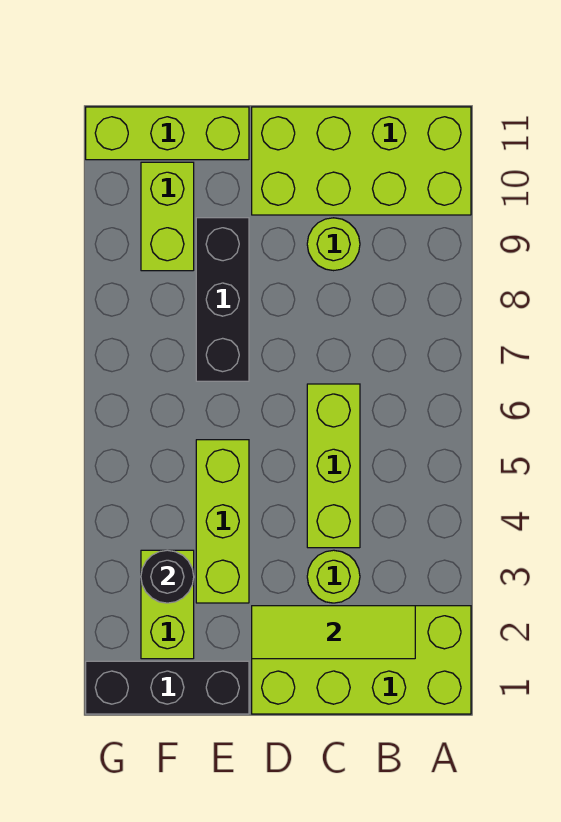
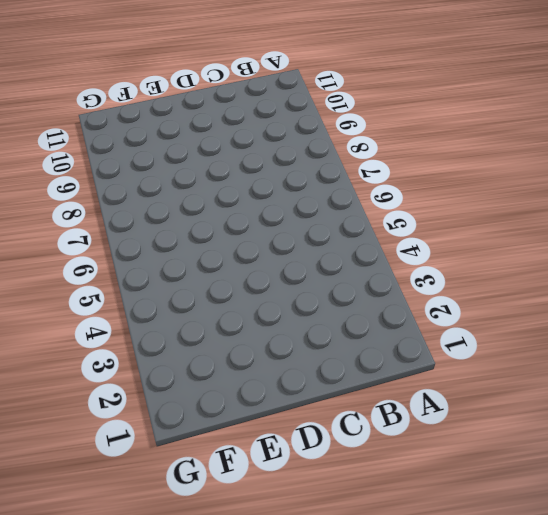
none -> lime 2x4 brick [252,606,471,714]
none -> lime 2x4 brick [252,107,471,215]
none -> lime 1x1 round brick [307,550,360,603]

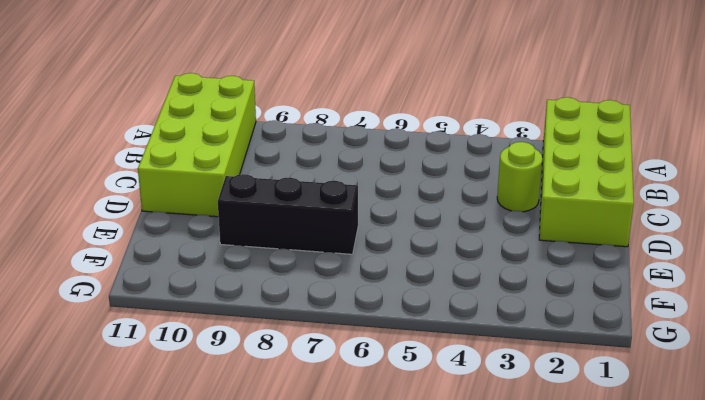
none -> lime 1x3 brick [307,384,360,548]
none -> lime 1x1 round brick [307,218,360,271]
none -> black 1x3 brick [86,661,249,714]

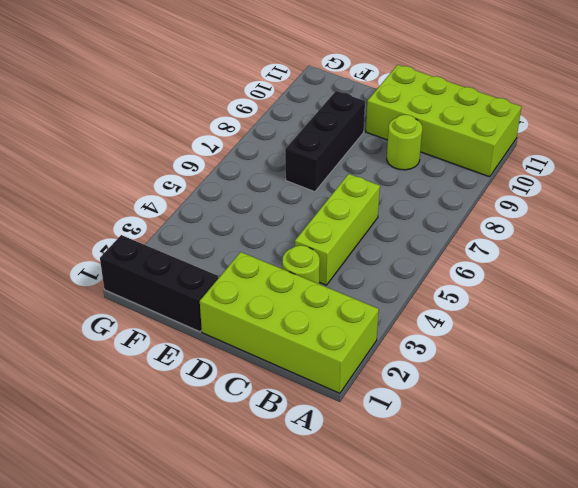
none -> lime 1x3 brick [196,440,249,603]
none -> lime 1x3 brick [86,107,249,160]
none -> lime 1x2 brick [141,550,194,659]

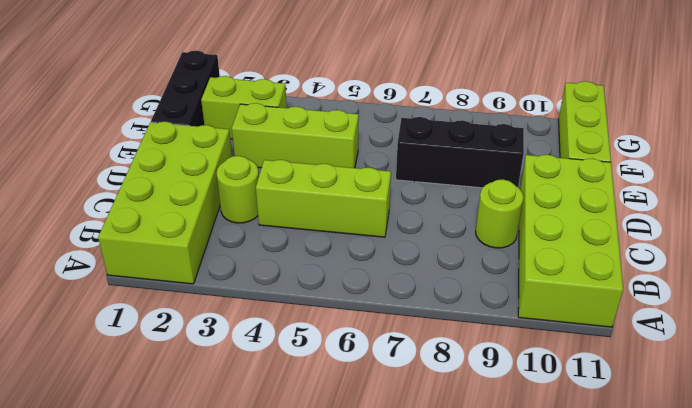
none -> lime 1x2 brick [141,162,194,271]
none -> lime 1x3 tile [252,606,415,659]
none -> black 1x1 round brick [141,550,194,603]

